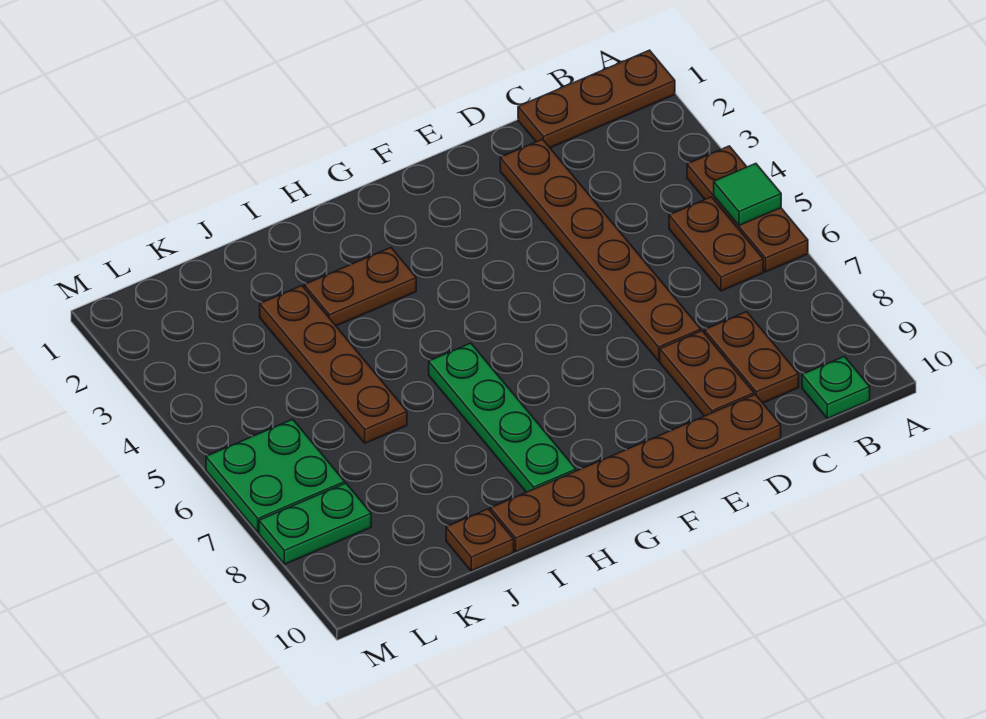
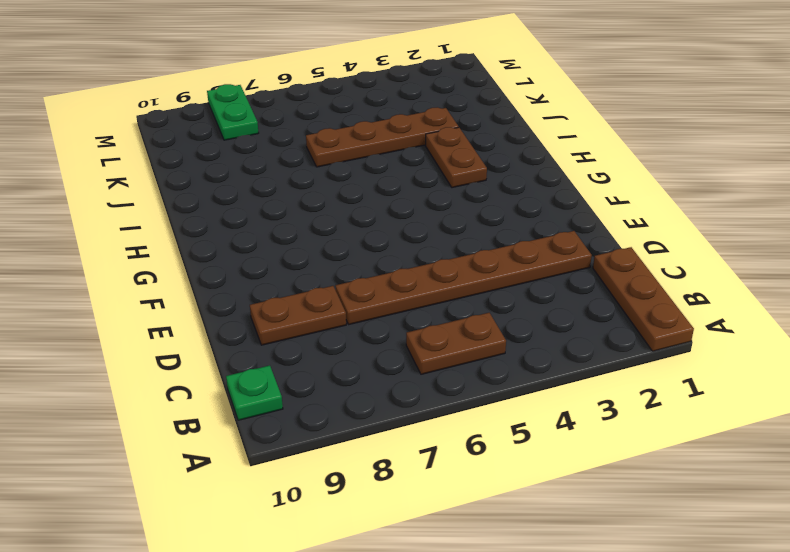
none -> brown 1x3 plate [687,146,808,272]
none -> brown 1x2 plate [704,312,799,403]
none -> brown 1x6 plate [490,395,781,552]

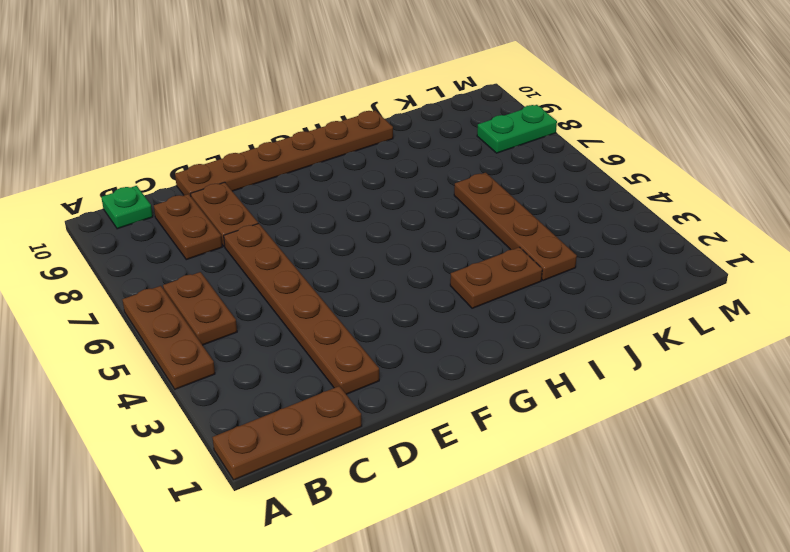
none -> green 1x4 plate [429,343,576,492]
none -> brown 1x1 plate [446,509,514,571]
none -> green 2x2 plate [206,419,345,532]

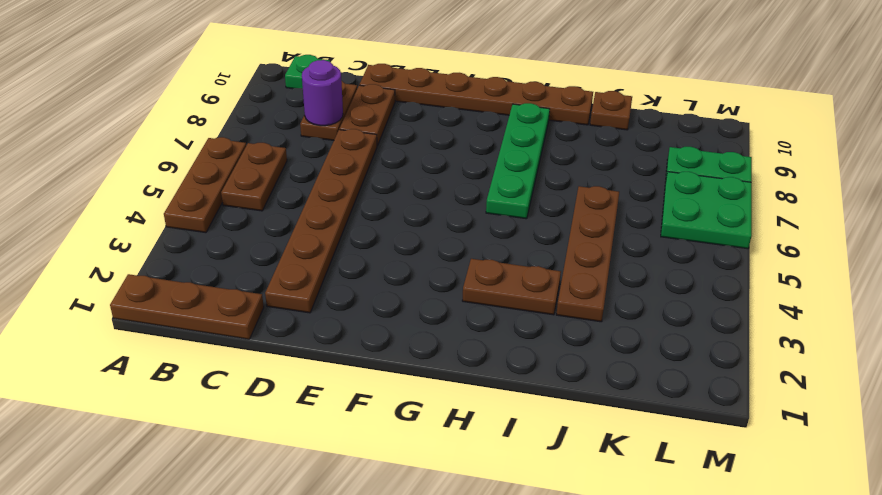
purple 1x1 round brick [302,60,343,126] -> none
none -> green 1x1 tile [714,163,781,226]

